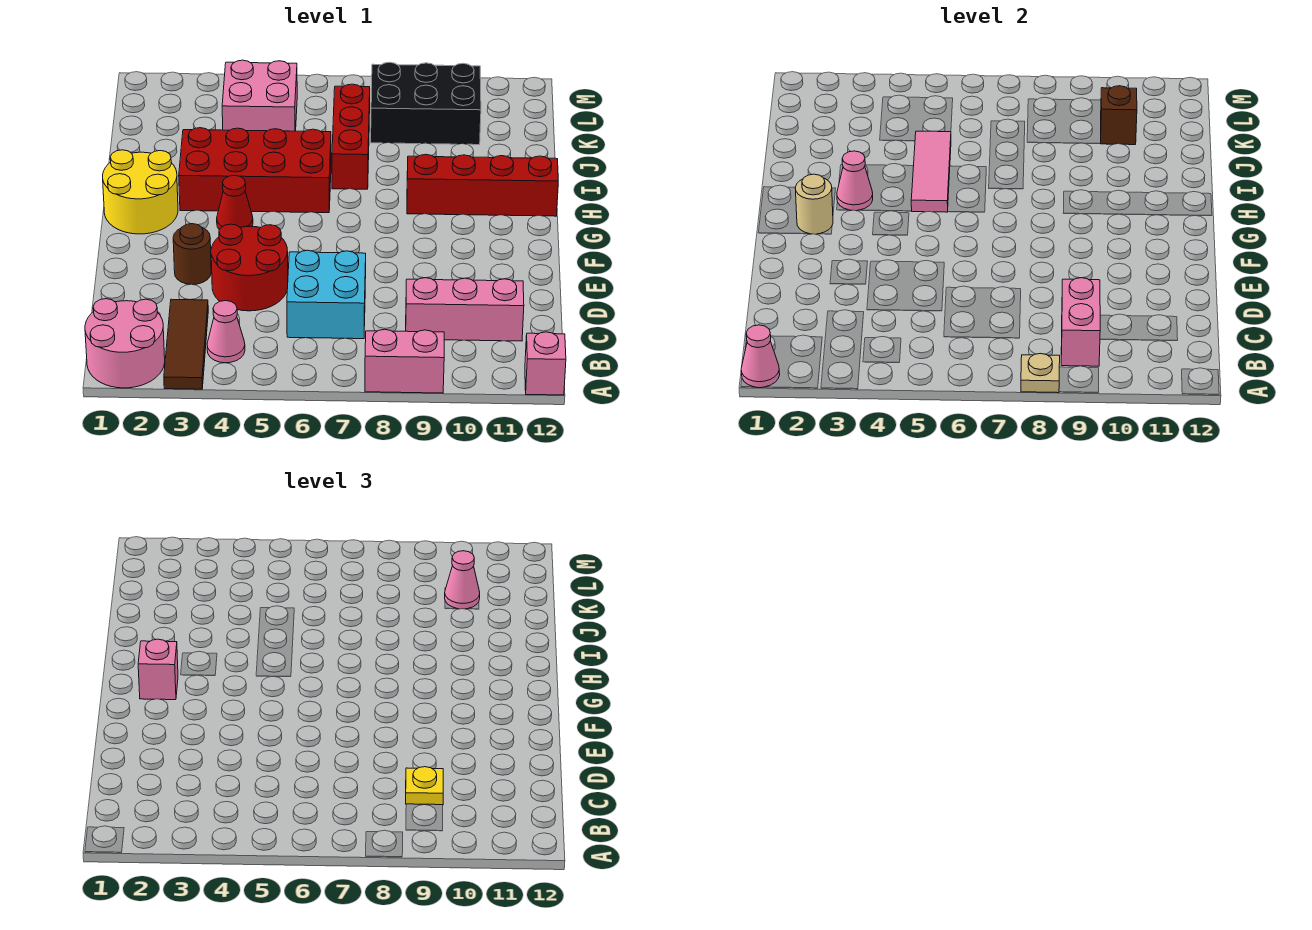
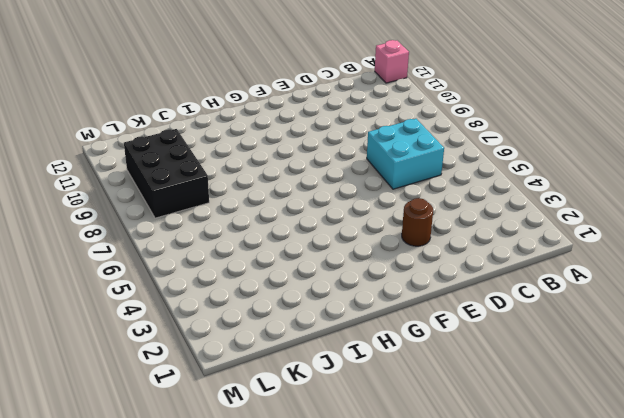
none -> pink 2x2 round brick [85,299,165,388]
none -> brown 1x3 tile [164,299,208,389]
none -> pink 1x2 brick [365,329,444,393]

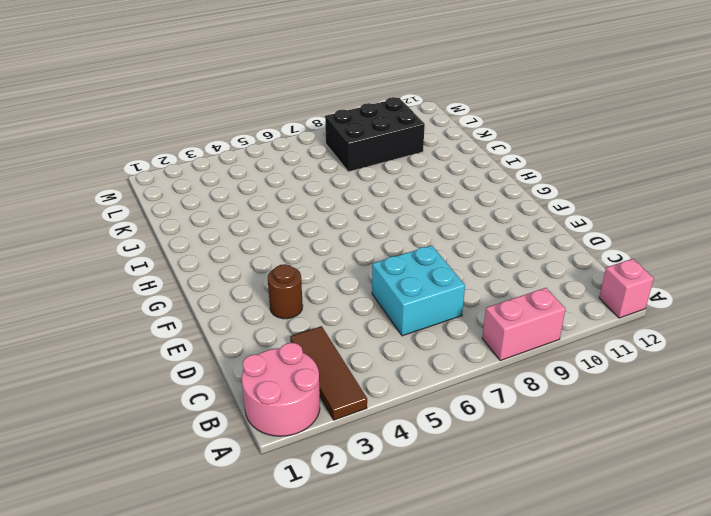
none -> pink 1x1 cone [207,301,245,363]
none -> pink 1x3 brick [406,278,524,341]
none -> red 2x2 round brick [211,224,288,311]

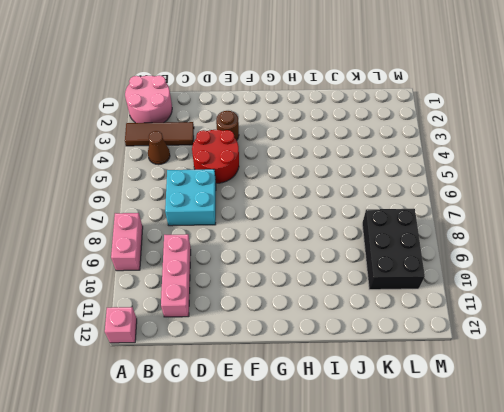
brown 1x1 cone [148,131,170,165] -> pink 1x1 cone [207,301,245,363]
none -> yellow 2x2 round brick [103,150,178,234]
none -> red 1x1 cone [217,175,253,230]
none -> red 2x4 brick [179,128,331,213]

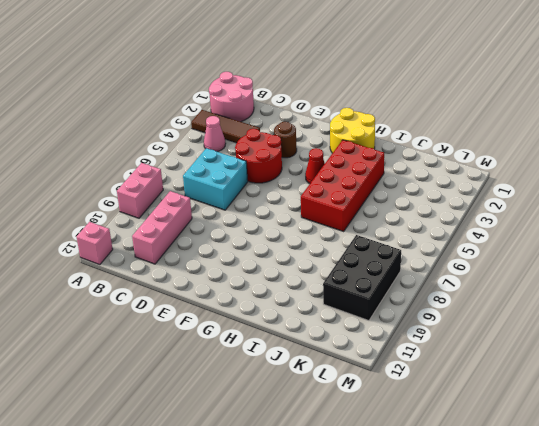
none -> red 1x4 brick [407,154,558,216]
none -> red 1x3 brick [332,84,370,189]
none -> pink 2x2 brick [222,60,297,131]

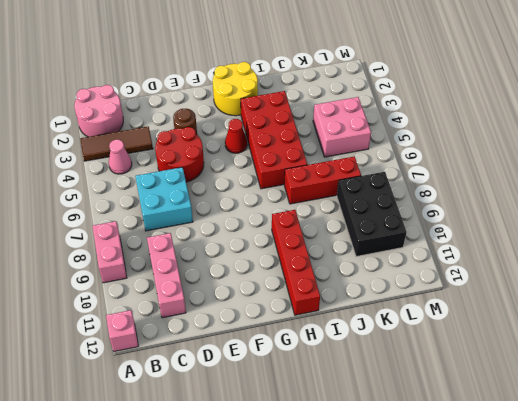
none -> pink 1x1 cone [741,325,780,388]
none -> tan 1x1 plate [1021,354,1060,393]
none -> pink 1x2 brick [1061,278,1100,366]

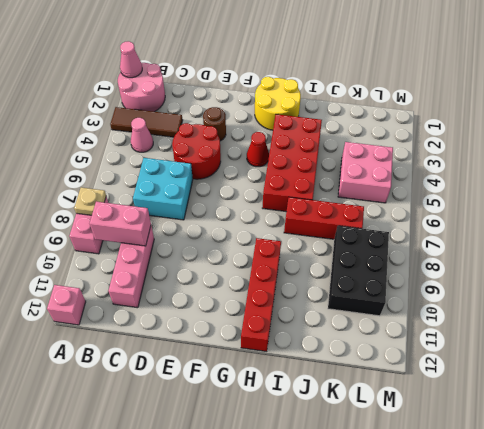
none -> tan 1x1 round brick [795,174,833,234]
none -> pink 1x1 cone [837,151,873,211]
none -> pink 1x3 tile [911,131,951,212]

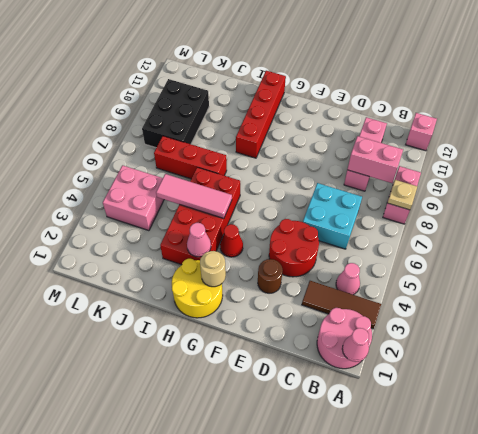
none -> brown 1x1 brick [1100,86,1137,145]
none -> yellow 1x1 plate [406,767,443,805]
none -> pink 1x1 brick [138,639,178,700]

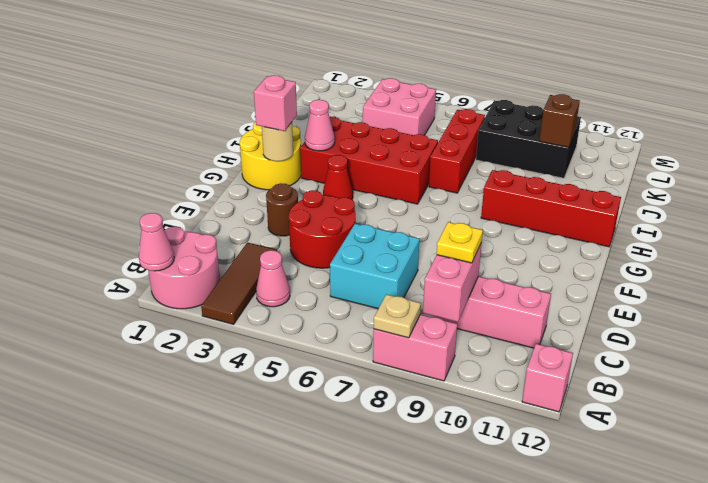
none -> pink 1x3 tile [911,131,951,212]
none -> pink 1x1 cone [445,551,480,609]

